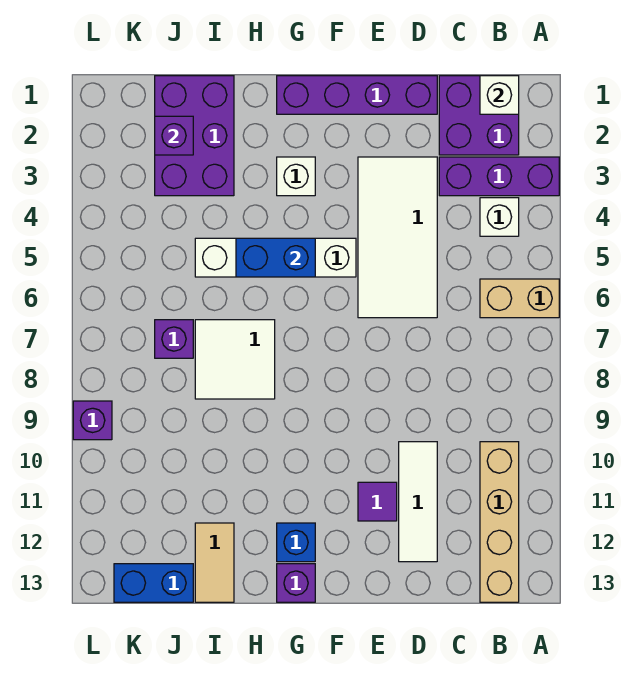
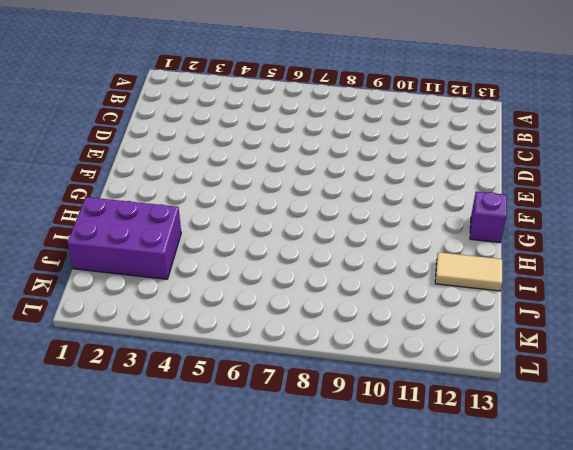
none -> purple 1x3 brick [439,157,559,196]
none -> tan 1x2 brick [480,279,559,318]
none -> purple 2x2 brick [439,76,519,155]

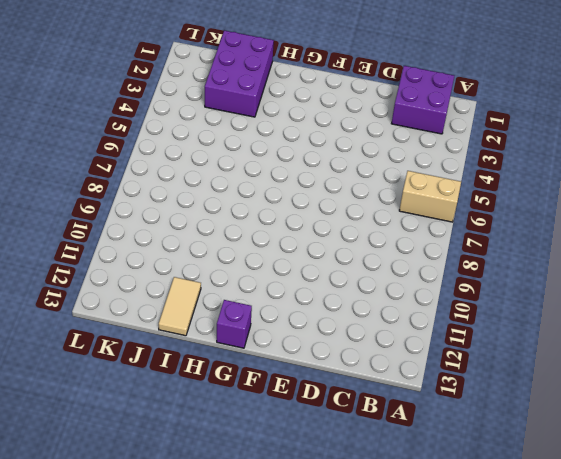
none -> purple 1x3 brick [439,157,559,196]
none -> white 1x1 brick [480,198,519,236]
none -> tan 1x4 brick [480,442,519,602]

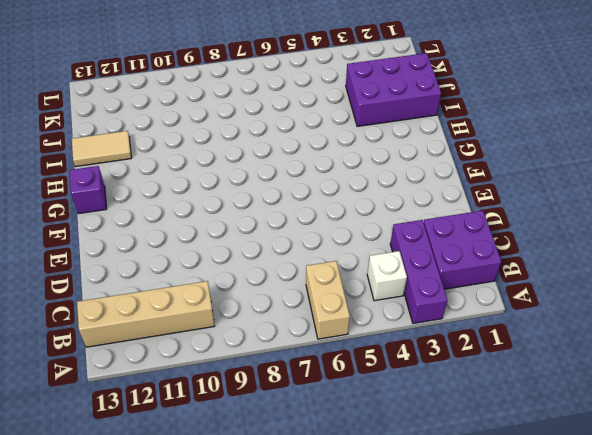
none -> purple 1x4 brick [277,76,437,114]
none -> white 2x4 tile [358,157,437,318]
none -> white 1x3 tile [399,442,437,562]

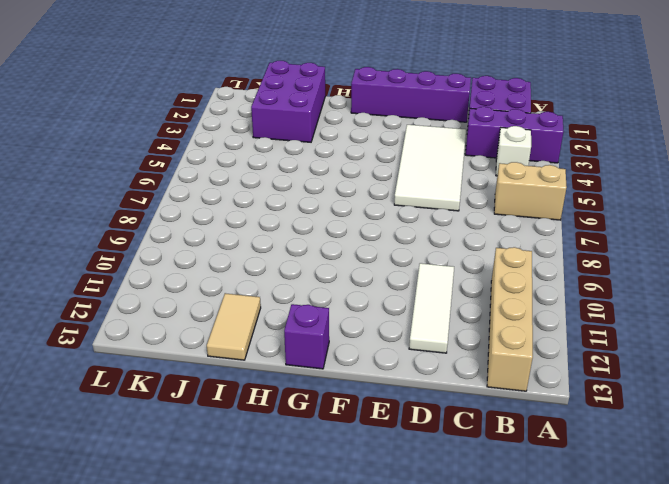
none -> purple 1x1 tile [358,482,397,521]
none -> white 1x4 brick [195,238,356,277]
none -> white 1x1 brick [277,157,315,196]

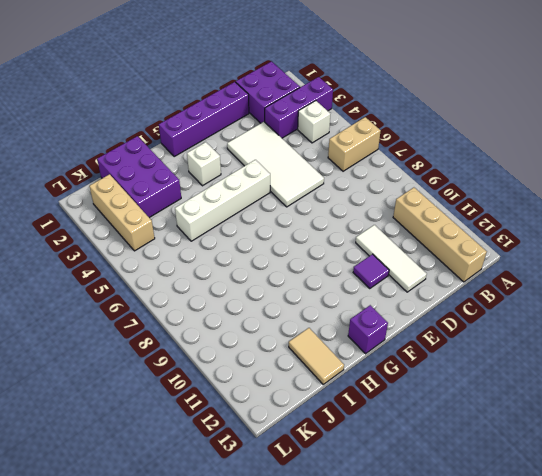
tan 1x3 brick [89,174,155,251] -> none
none -> blue 1x1 brick [277,523,315,562]
none -> white 2x2 tile [195,320,275,399]
none -> purple 1x1 brick [155,320,193,358]

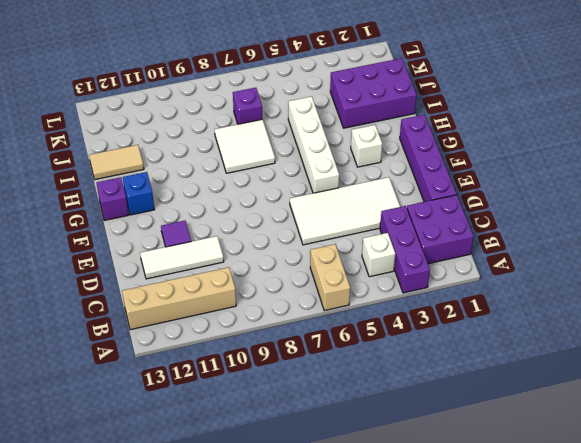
none -> blue 1x2 brick [114,564,193,602]
none -> purple 1x1 brick [73,401,112,440]
none -> white 1x1 brick [480,76,519,114]

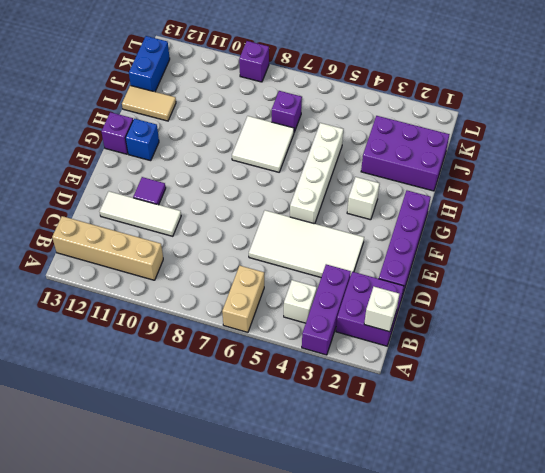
none -> blue 1x2 brick [236,238,315,277]
none -> purple 1x1 brick [155,116,193,155]

